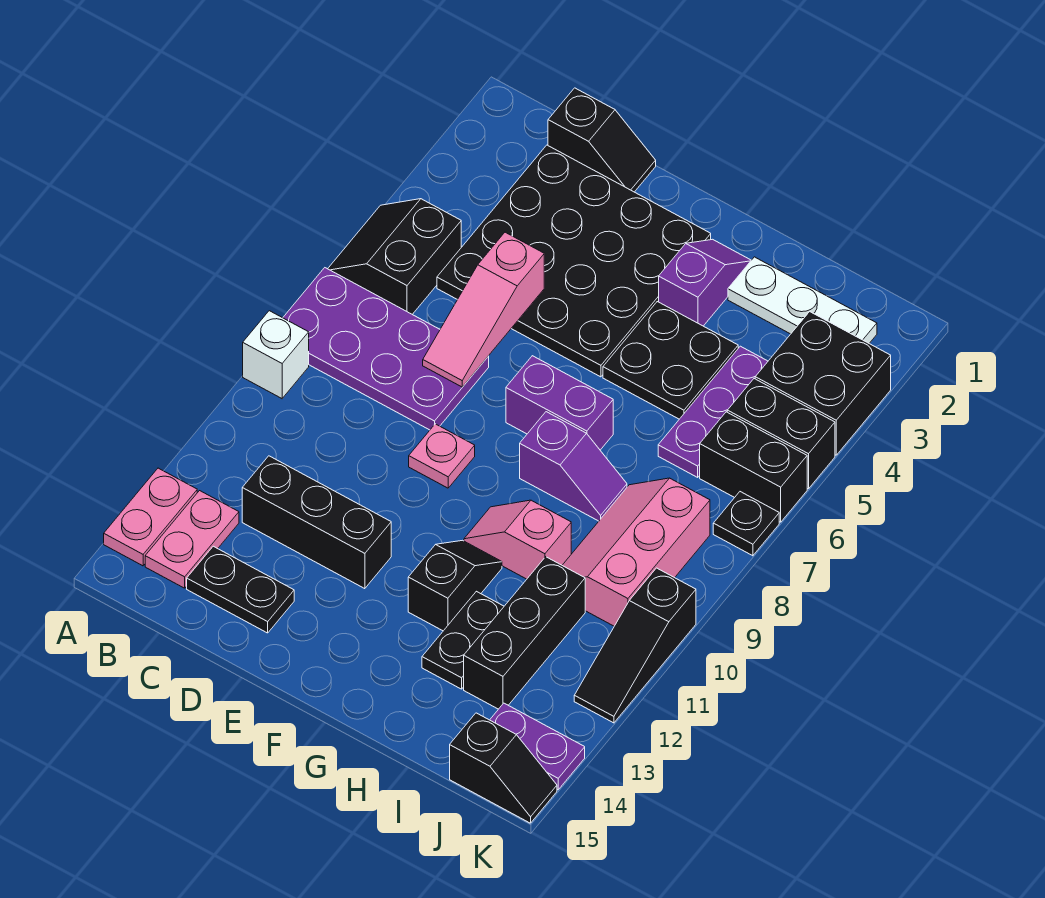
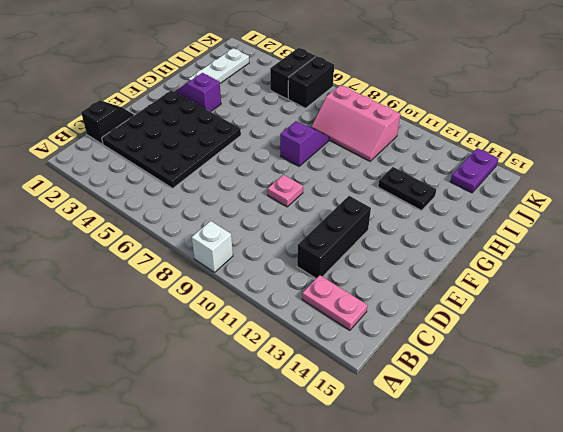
none -> black 2x2 slope [328,199,461,314]
none -> purple 2x4 plate [283,268,489,430]
none -> pink 1x2 plate [104,468,197,566]

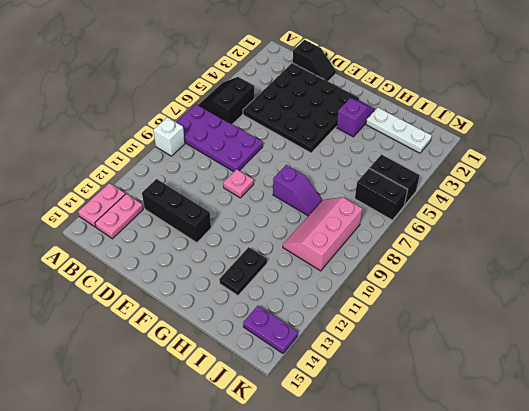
none -> black 1x2 plate [187,546,294,633]
none -> purple 1x2 brick [506,356,613,450]
none -> black 2x2 plate [603,302,738,419]

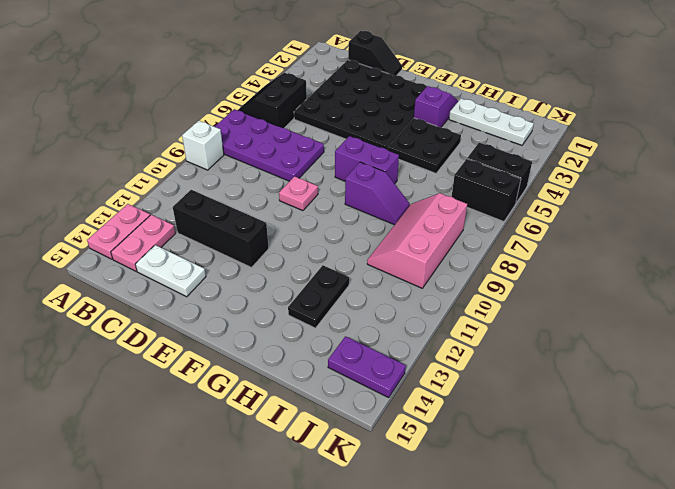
white 1x2 plate [135,245,206,297] -> black 1x2 plate [187,546,294,633]
none -> pink 1x2 slope [464,500,571,579]
none -> black 1x2 slope [408,540,502,631]
none -> purple 1x3 plate [658,346,768,477]

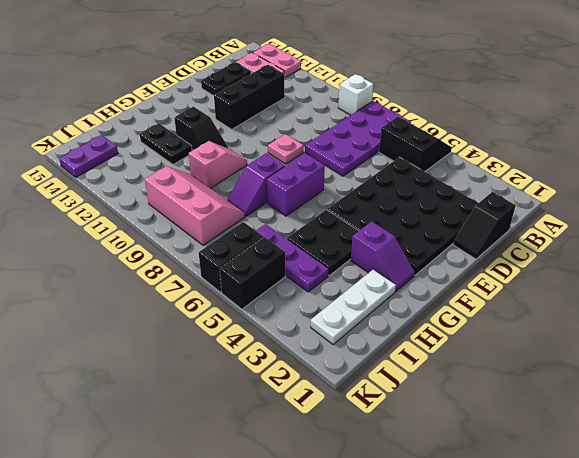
none -> black 1x3 brick [464,557,585,709]
none -> black 2x2 brick [755,312,891,455]
none -> black 1x2 slope [450,713,557,823]

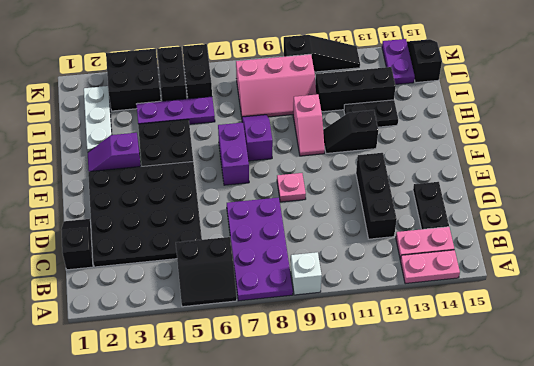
none -> black 1x1 plate [713,492,779,556]
none -> pink 1x3 slope [423,232,544,387]

